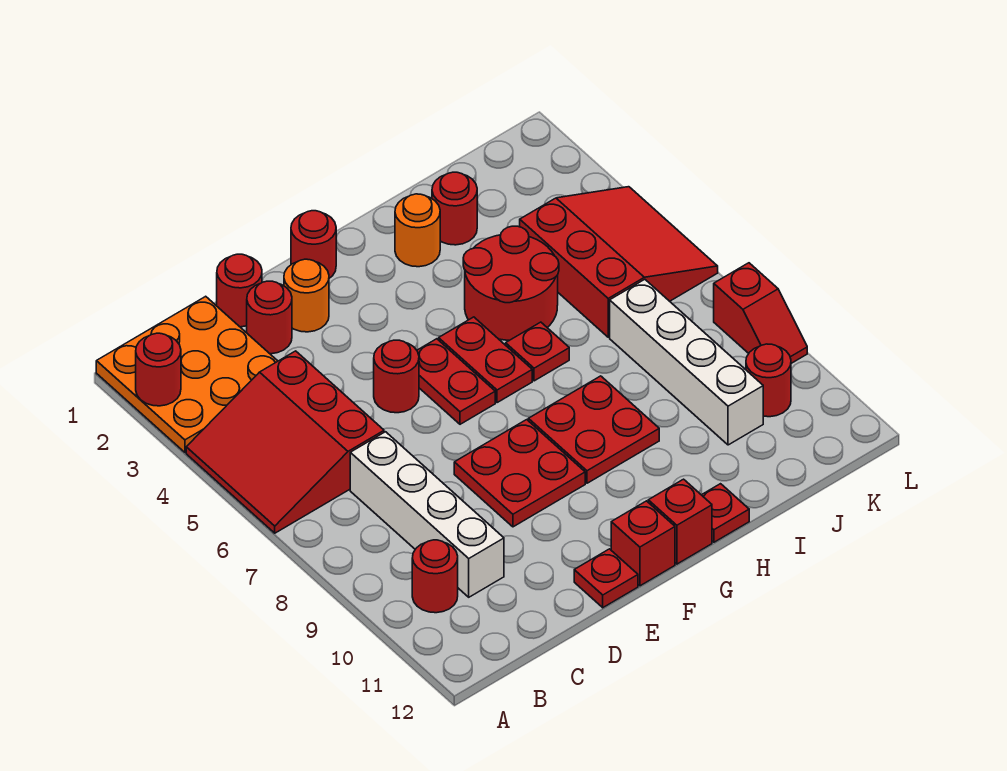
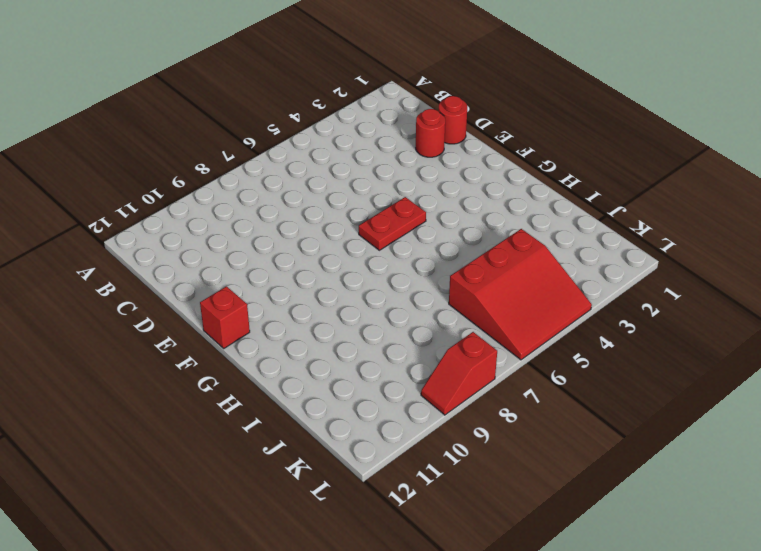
none -> orange 3x3 plate [96,296,278,452]
none -> red 3x3 slope [186,351,384,533]
none -> red 1x1 round brick [412,540,458,613]

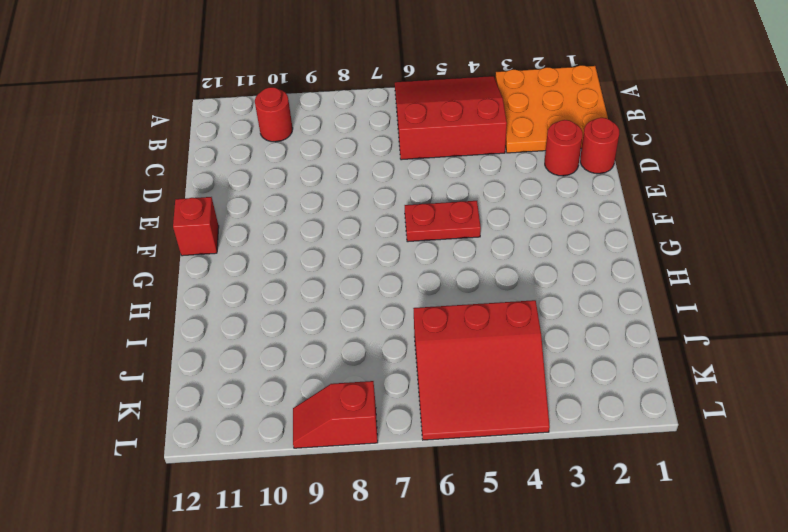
none -> white 1x4 brick [350,432,504,597]
none -> orange 1x1 round brick [284,259,329,332]
none -> red 1x1 round brick [374,340,419,413]

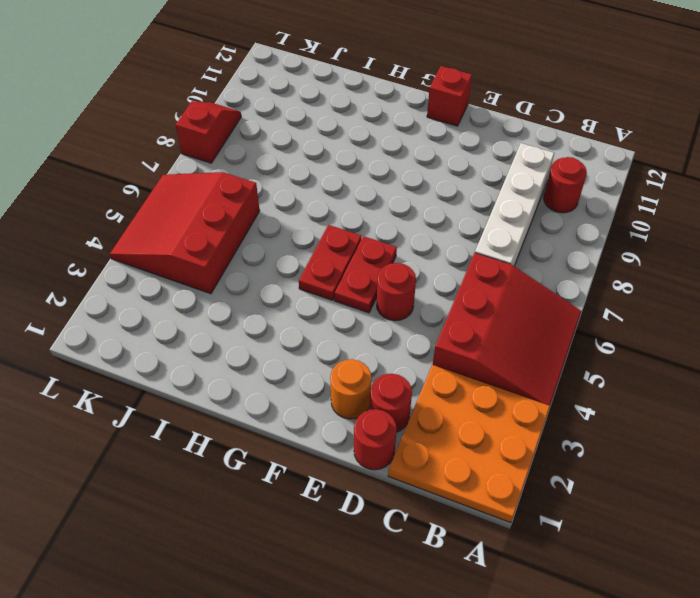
none -> red 2x2 plate [454,420,585,527]
none -> red 1x1 plate [574,549,638,608]
none -> red 1x1 round brick [291,211,336,278]

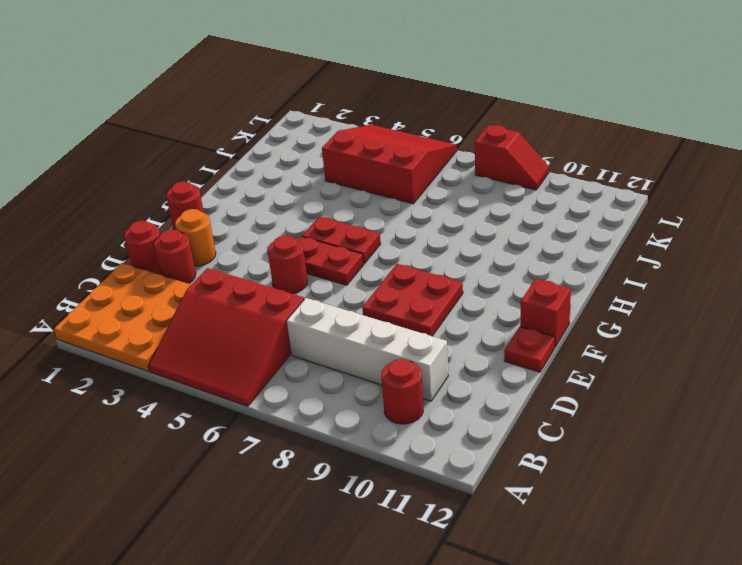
none -> red 2x2 plate [528,376,659,483]
none -> red 1x1 brick [648,479,712,564]
none -> orange 1x1 round brick [395,194,440,267]

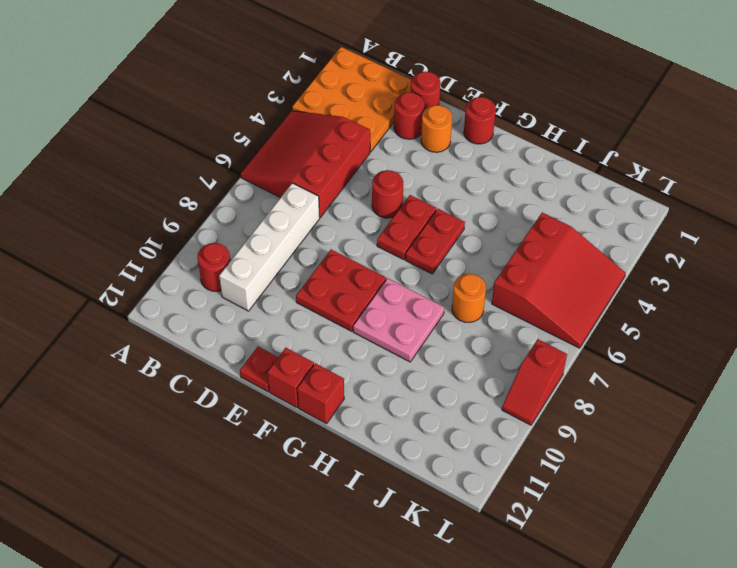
pink 2x2 plate [353,278,444,362] -> red 2x2 plate [528,376,659,483]
orange 1x1 round brick [452,274,486,322] -> orange 1x1 round brick moved to [395,194,440,267]
none -> red 2x2 round brick [463,226,559,340]
none -> red 1x1 plate [506,322,569,381]
none -> red 1x1 plate [702,484,749,542]

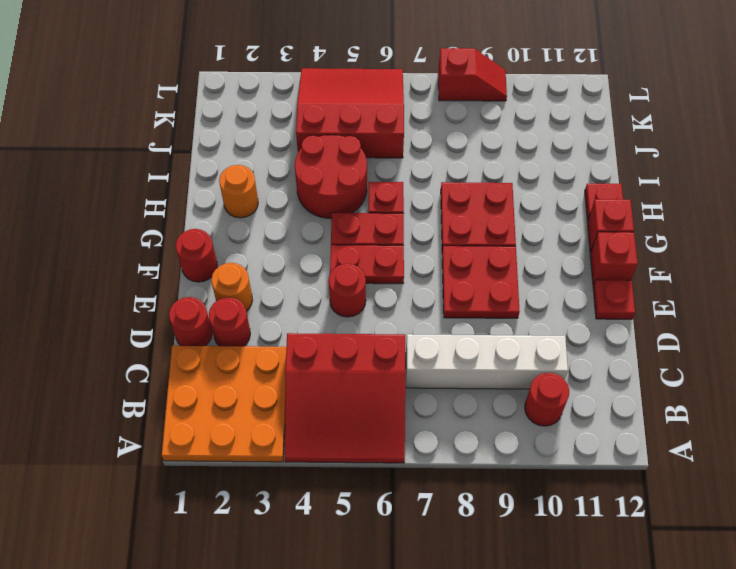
none -> red 1x1 round brick [432,172,477,245]
none -> white 1x4 brick [610,279,763,445]
none -> red 1x1 round brick [746,344,791,417]

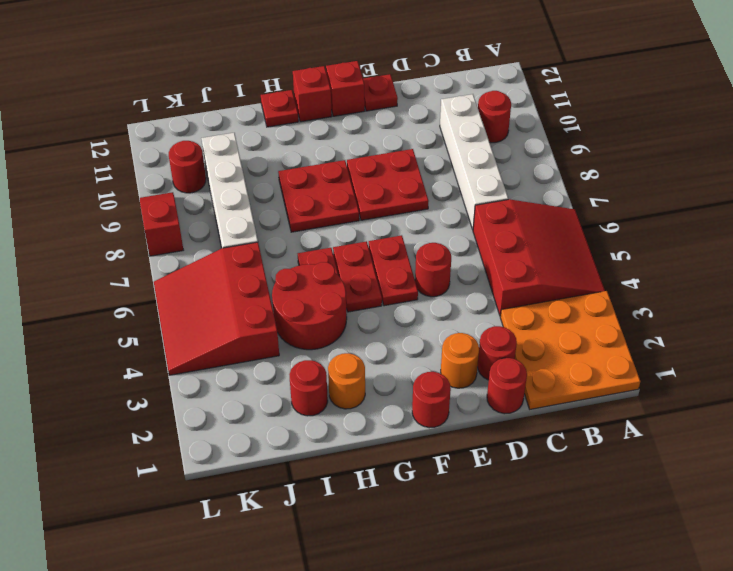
none -> red 1x1 round brick [136,333,181,406]

